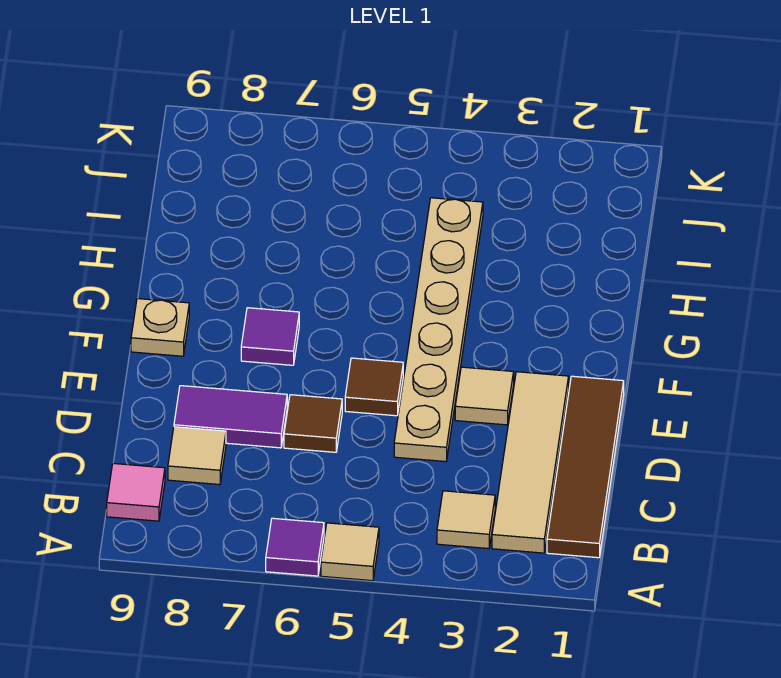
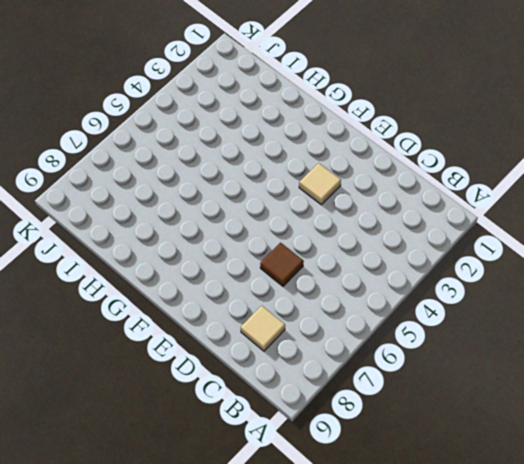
none -> tan 1x1 tile [321,523,379,581]
none -> purple 1x1 tile [266,518,324,576]
none -> brown 1x4 tile [547,376,624,558]

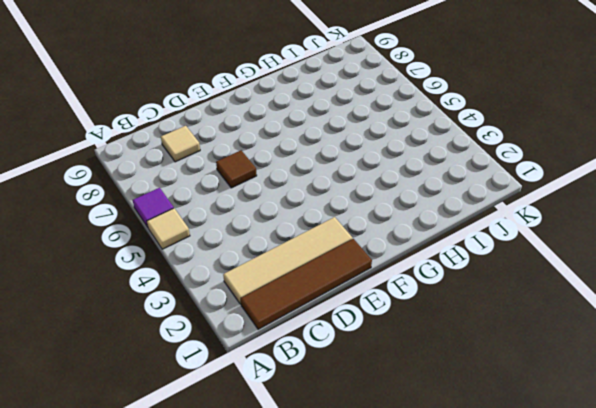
none -> tan 1x1 tile [437,491,495,549]
none -> pink 1x1 tile [107,463,165,521]
none -> tan 1x6 plate [394,198,483,462]

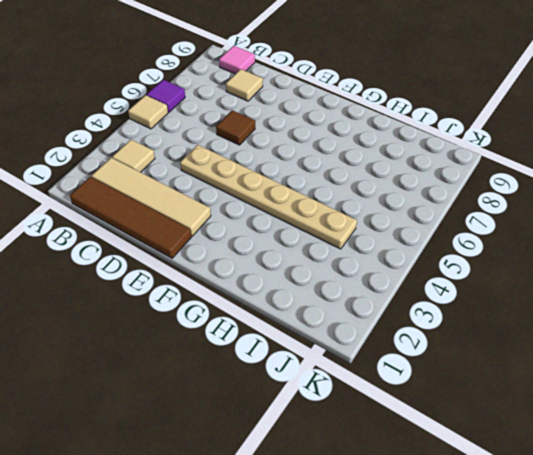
none -> purple 1x2 tile [174,386,287,448]
none -> tan 1x1 tile [455,367,514,425]
none -> brown 1x1 tile [345,358,403,416]

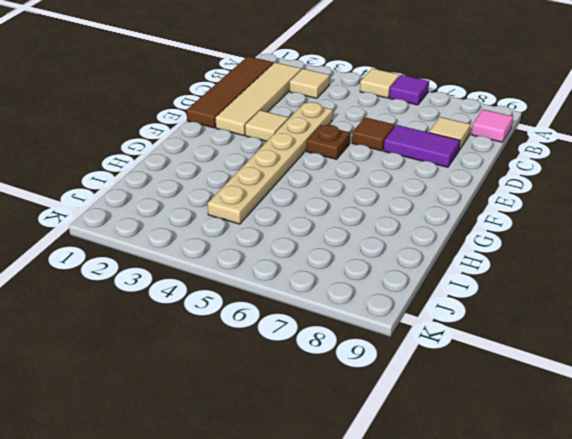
brown 1x1 plate [307,125,350,159] -> brown 1x1 tile [345,358,403,416]
none -> purple 1x1 tile [241,308,299,365]
none -> tan 1x1 plate [131,299,189,356]

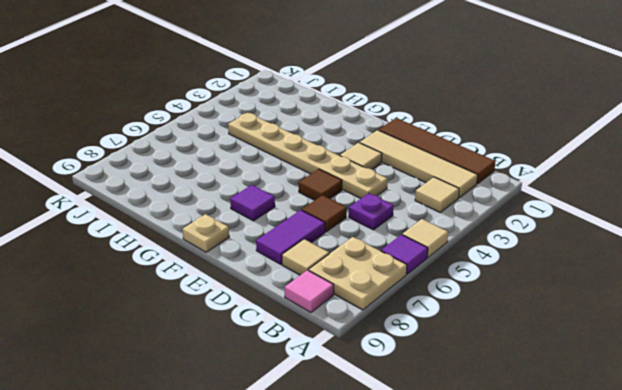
tan 2x2 plate [309,237,407,310] -> none
purple 1x1 plate [349,193,394,230] -> none

